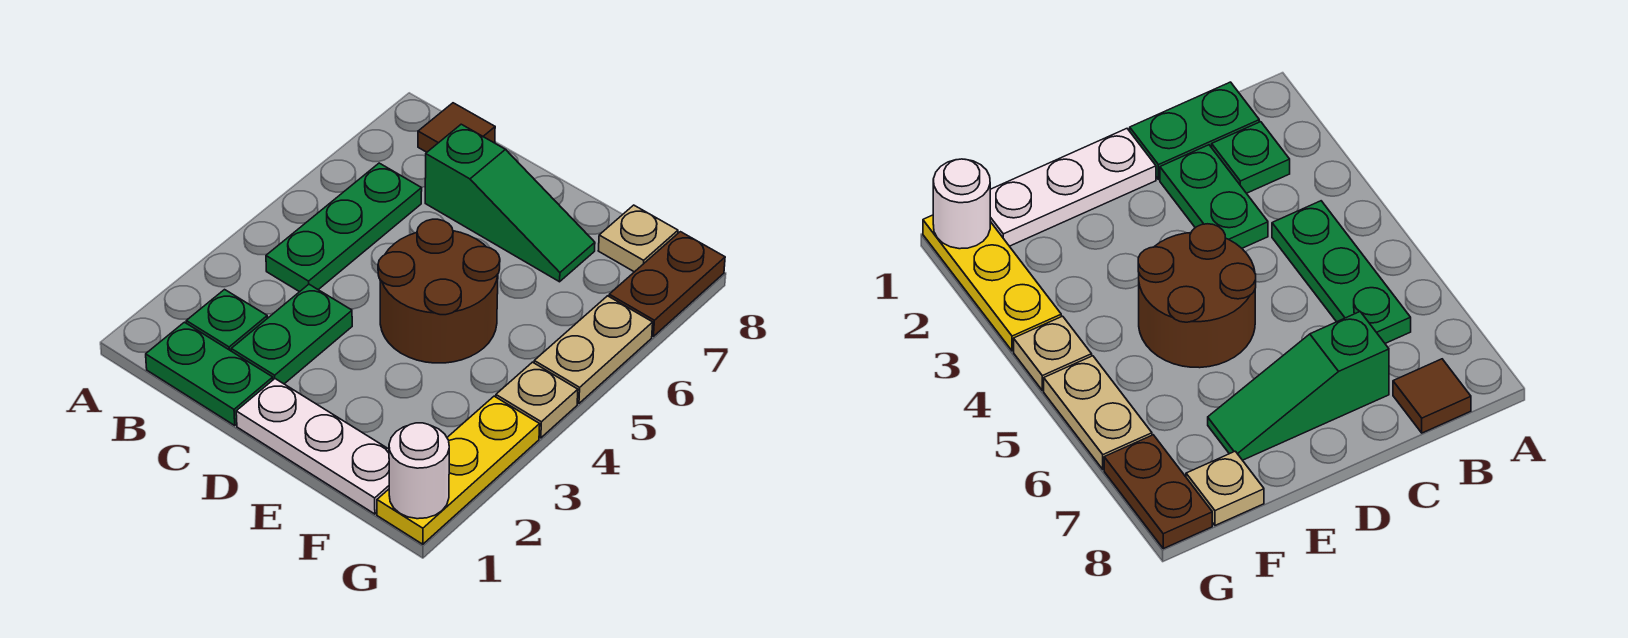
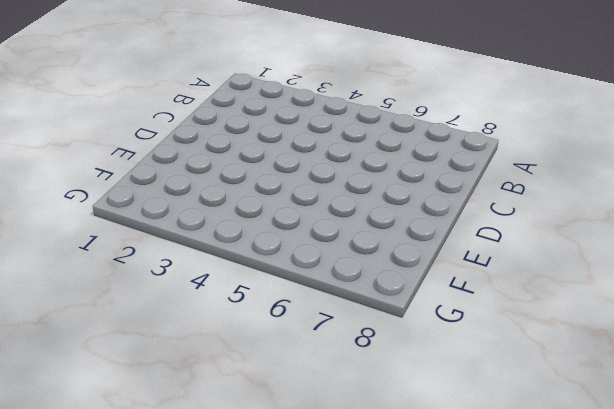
none -> green 1x2 plate [146,322,273,425]
none -> green 1x1 plate [186,290,267,351]
none -> green 1x3 plate [266,163,422,292]

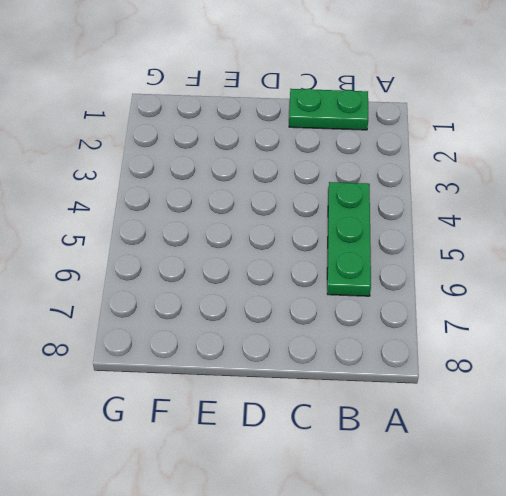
none -> green 1x1 plate [186,290,267,351]
none -> brown 1x1 tile [418,103,495,152]
none -> green 1x2 plate [231,284,352,384]

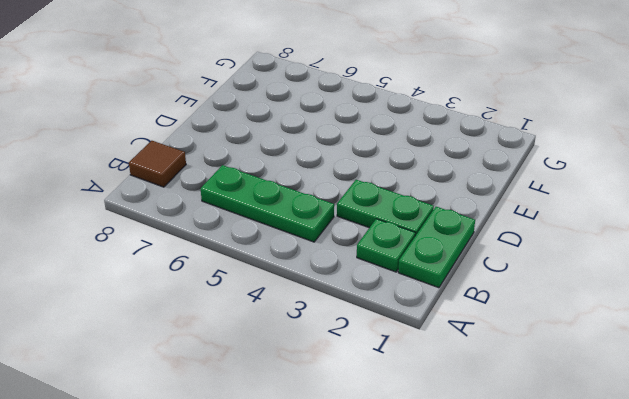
none -> green 1x3 slope [425,124,595,282]
none -> white 1x3 plate [236,379,389,514]
none -> brown 2x2 round brick [378,219,500,363]

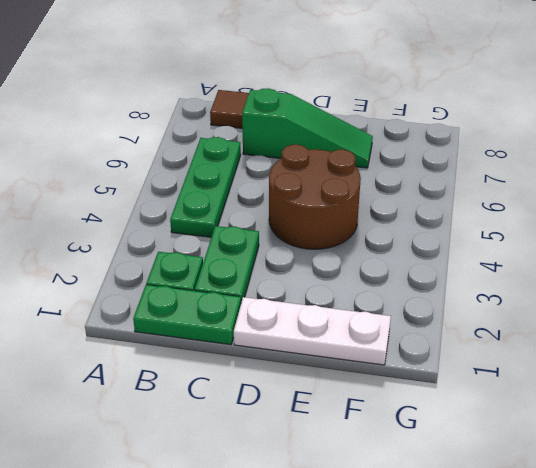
none -> tan 1x1 plate [598,205,678,272]
none -> yellow 1x3 plate [377,396,540,544]
none -> tan 1x1 plate [496,362,578,438]

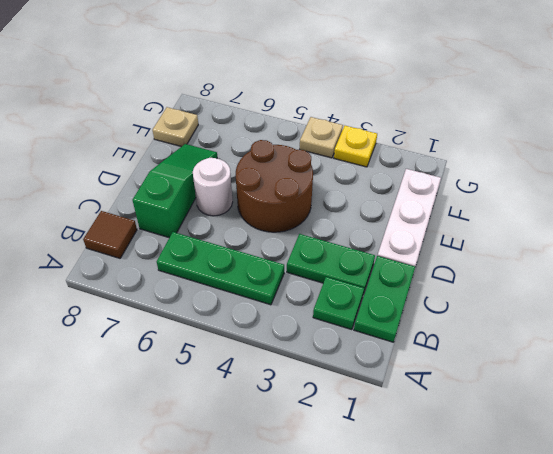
white 1x1 round brick [193,158,233,216] -> white 1x1 round brick moved to [389,423,449,519]
yellow 1x1 plate [334,126,377,167] -> yellow 1x3 plate [377,396,540,544]
none -> tan 1x2 plate [534,296,653,403]
none -> brown 1x2 plate [609,232,725,336]

